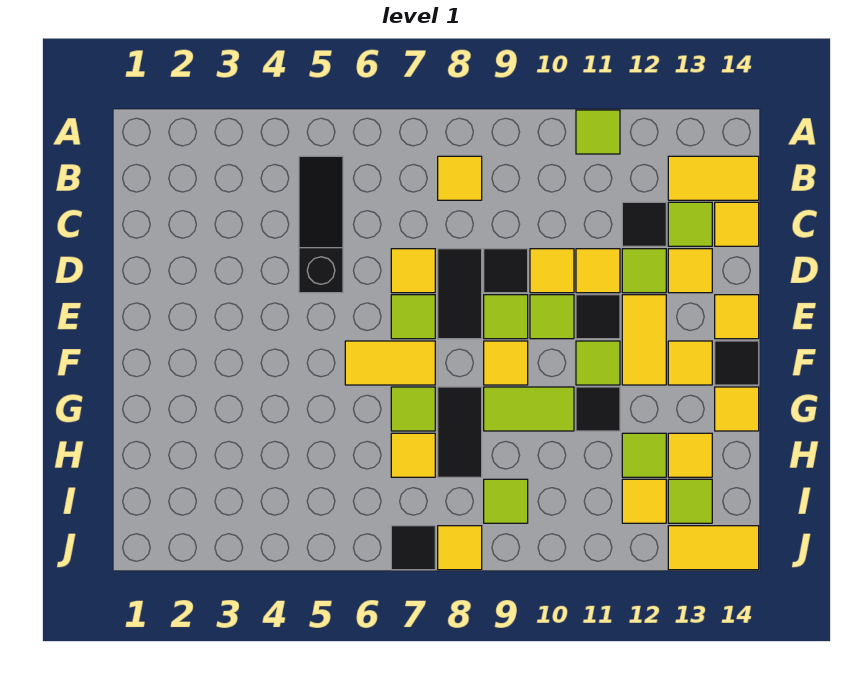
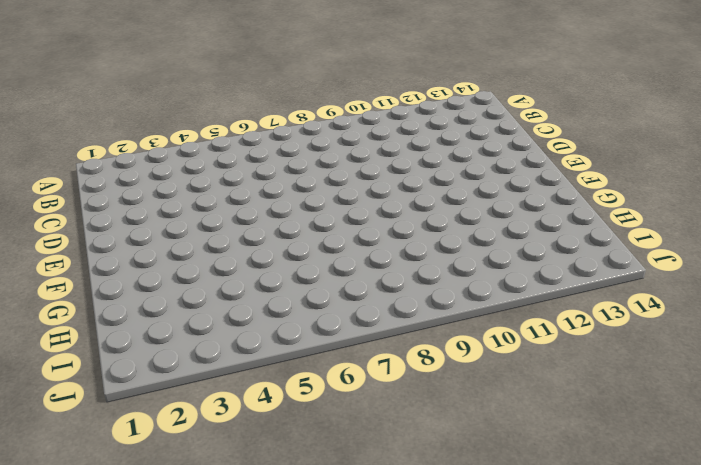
none -> lime 1x1 tile [576,110,620,154]
none -> black 1x3 slope [299,156,343,293]
none -> yellow 1x1 tile [438,156,482,200]
none -> yellow 1x2 tile [668,156,759,200]

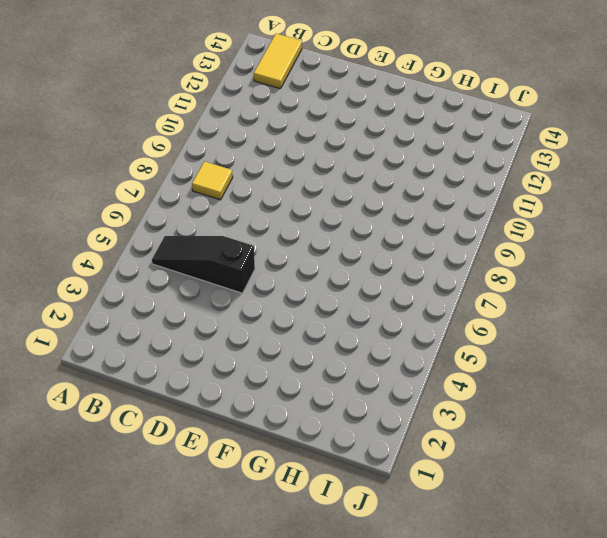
none -> lime 1x1 tile [576,110,620,154]
none -> black 1x1 tile [622,202,666,246]
none -> lime 1x1 tile [668,202,712,246]
none -> yellow 1x1 tile [715,202,759,246]

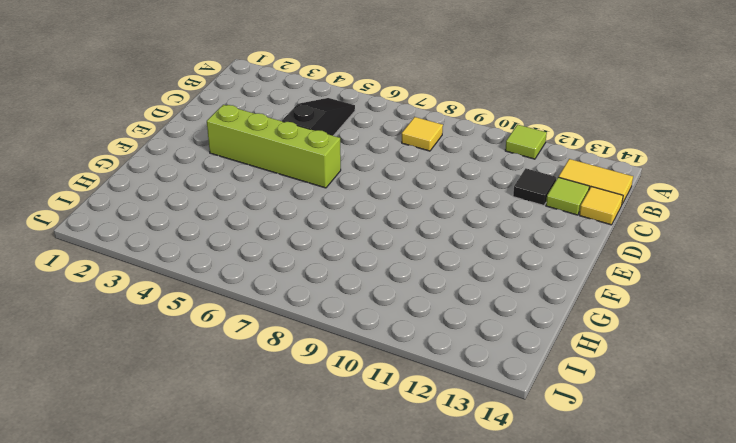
lime 1x4 brick [207,105,341,188] -> none
none -> yellow 1x1 tile [391,249,435,293]
none -> black 1x2 tile [438,249,482,339]
none -> black 1x1 tile [484,249,528,293]
none -> yellow 1x1 tile [530,249,574,293]

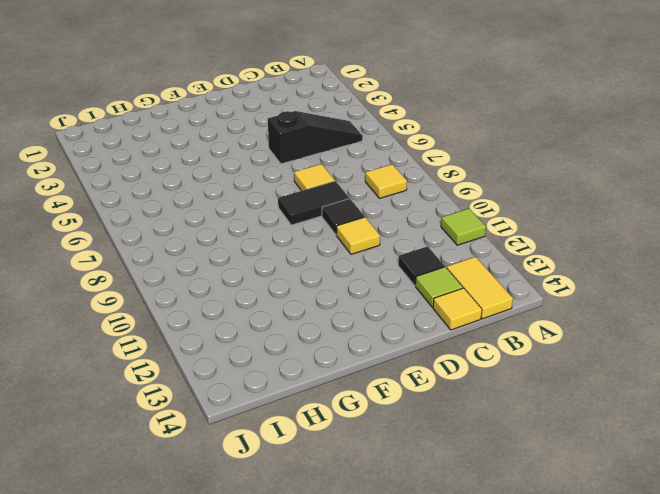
none -> yellow 1x1 tile [576,249,620,293]
none -> lime 1x1 tile [622,249,666,293]
none -> yellow 1x1 tile [668,249,712,293]
none -> lime 1x1 tile [391,295,435,339]

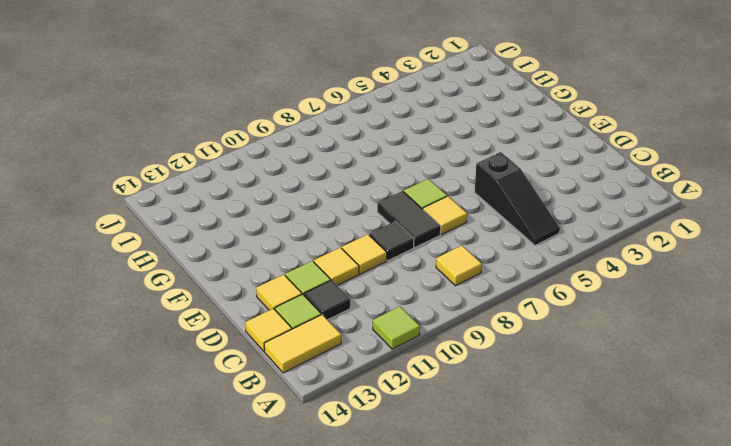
none -> lime 1x1 tile [484,295,528,339]
none -> lime 1x1 tile [530,295,574,339]
none -> black 1x1 tile [576,295,620,339]
none -> yellow 1x2 tile [622,295,666,385]

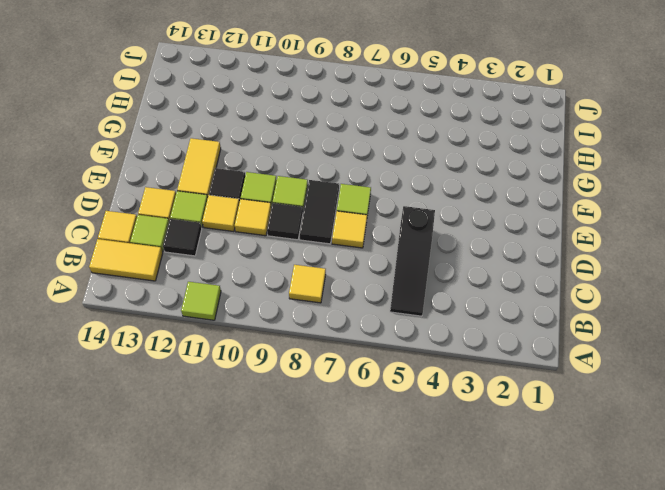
none -> yellow 1x1 tile [715,295,759,339]
none -> yellow 1x2 tile [345,341,435,385]
none -> yellow 1x1 tile [484,341,528,385]
none -> lime 1x1 tile [576,341,620,385]

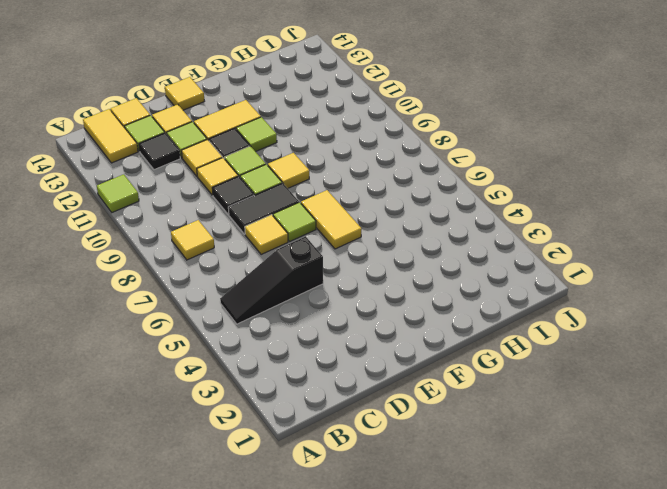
none -> yellow 1x1 tile [668,341,712,385]
none -> black 1x1 tile [715,341,759,385]
none -> lime 1x1 tile [391,387,435,431]
none -> black 1x2 tile [438,387,482,477]

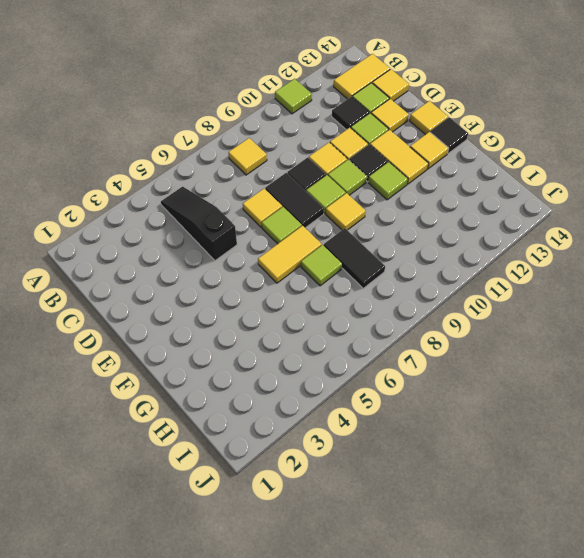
none -> lime 1x2 tile [484,387,574,431]
none -> black 1x1 tile [576,387,620,431]
none -> yellow 1x1 tile [715,387,759,431]
none -> yellow 1x1 tile [391,433,435,477]

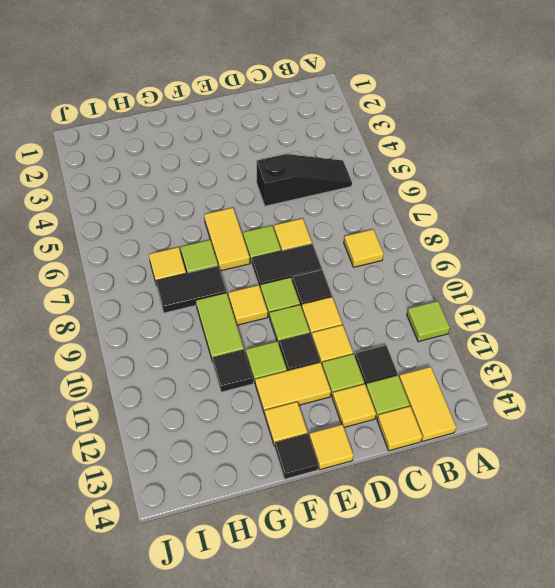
none -> yellow 1x1 tile [715,387,759,431]
none -> lime 1x1 tile [622,433,666,477]
none -> yellow 1x1 tile [668,433,712,477]
none -> lime 1x1 tile [484,479,528,523]

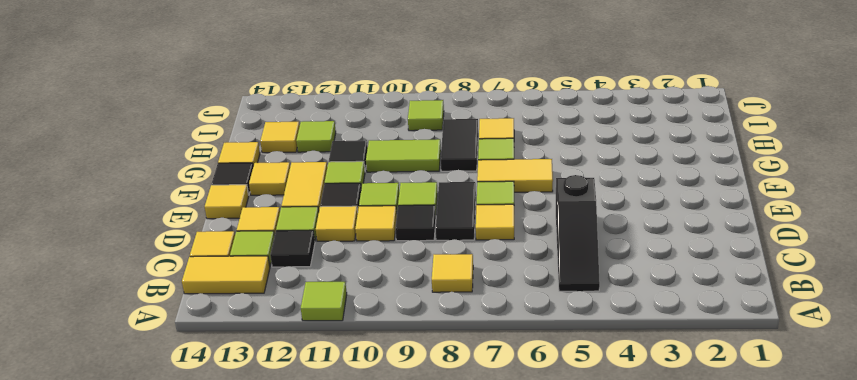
none -> yellow 1x1 tile [484,341,528,385]
none -> yellow 1x1 tile [622,479,666,523]
none -> lime 1x1 tile [668,479,712,523]
none -> black 1x1 tile [391,526,435,570]

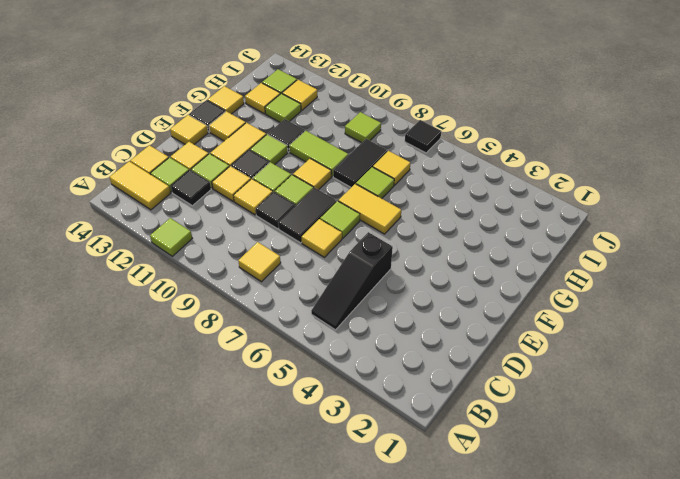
none -> yellow 1x1 tile [438,526,482,570]
none -> yellow 1x2 tile [668,526,759,570]

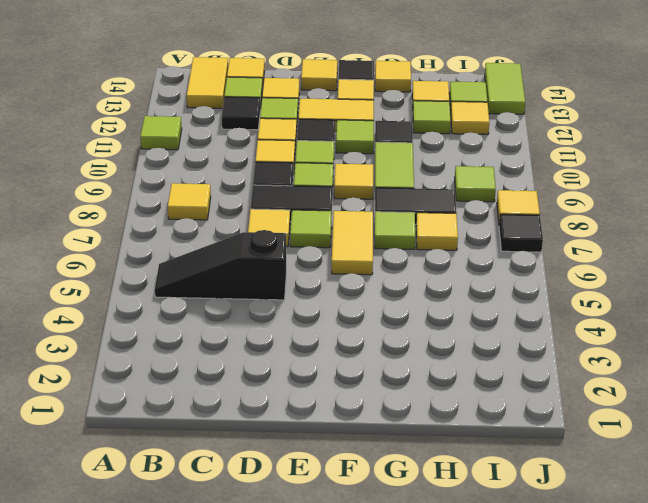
lime 1x2 tile [485,63,525,114] -> yellow 1x2 tile [668,526,759,570]

